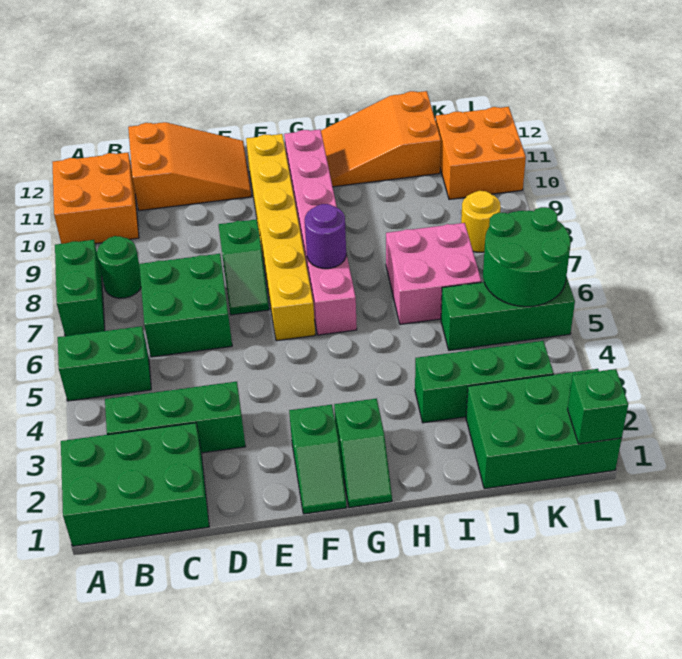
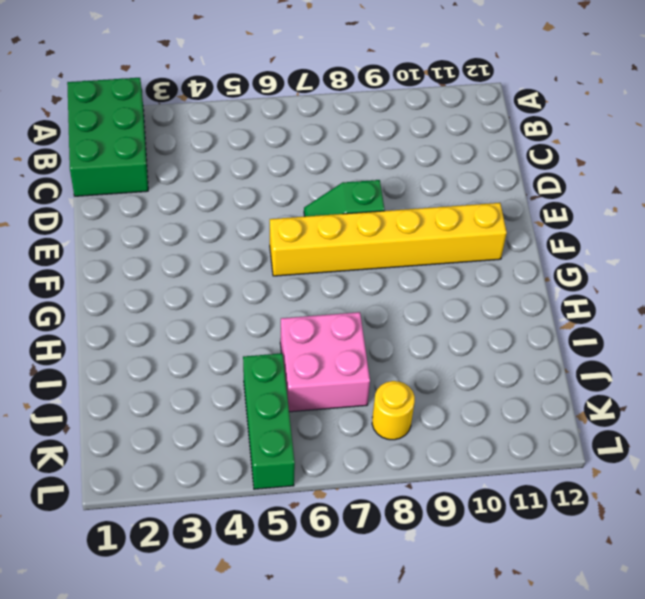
none -> green 1x2 brick [58,326,151,401]
none -> green 1x2 brick [55,240,105,336]
none -> orange 2x2 brick [52,153,139,244]

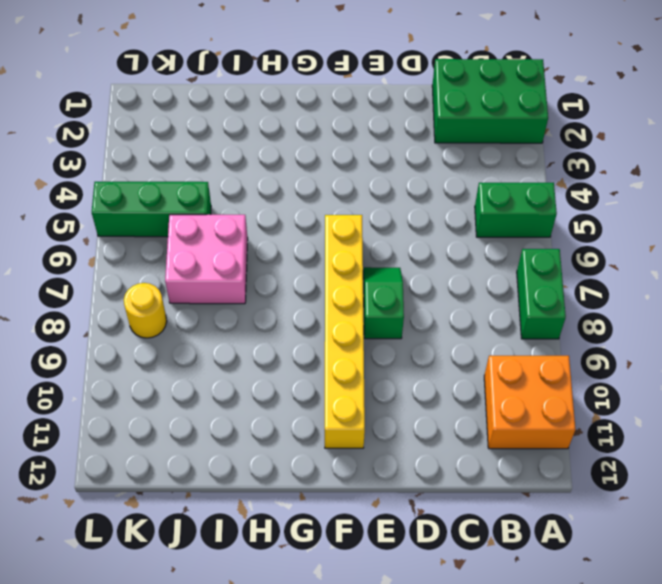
none -> green 1x3 brick [105,382,246,453]
none -> green 1x1 round brick [97,236,141,298]
none -> green 2x2 brick [139,254,232,357]

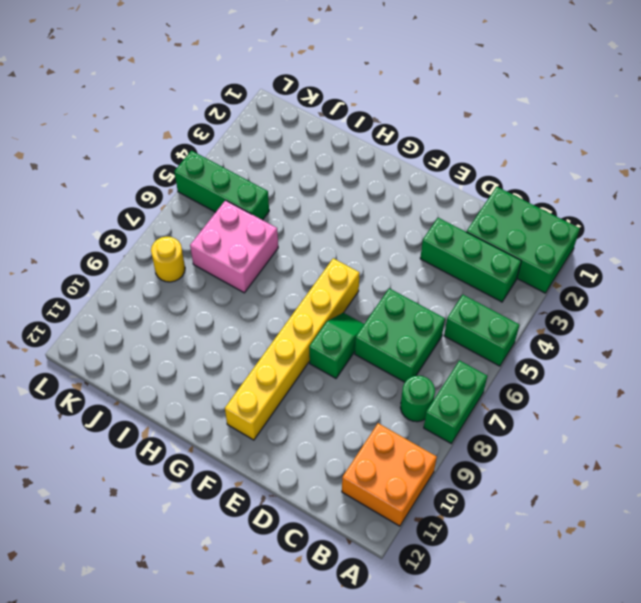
none -> orange 2x3 slope [128,122,251,211]
none -> green 1x2 slope [289,405,347,514]
none -> green 1x2 slope [334,399,392,508]

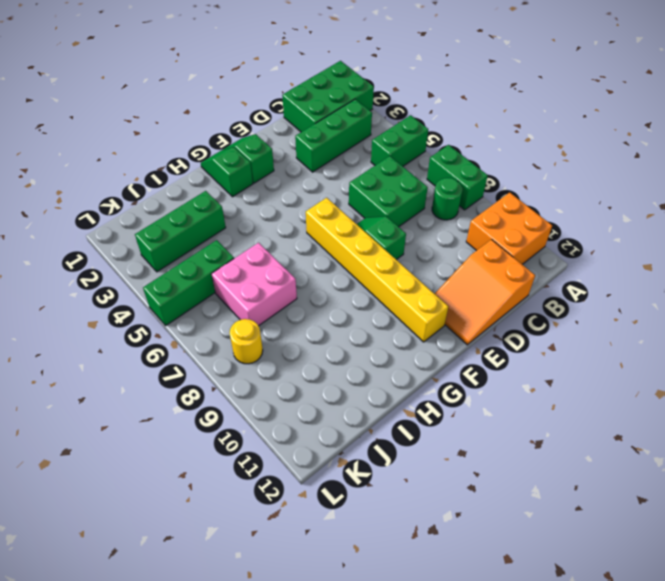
none -> pink 1x6 brick [284,129,357,335]
none -> orange 2x3 slope [321,91,441,187]
none -> green 2x3 brick [466,369,622,489]

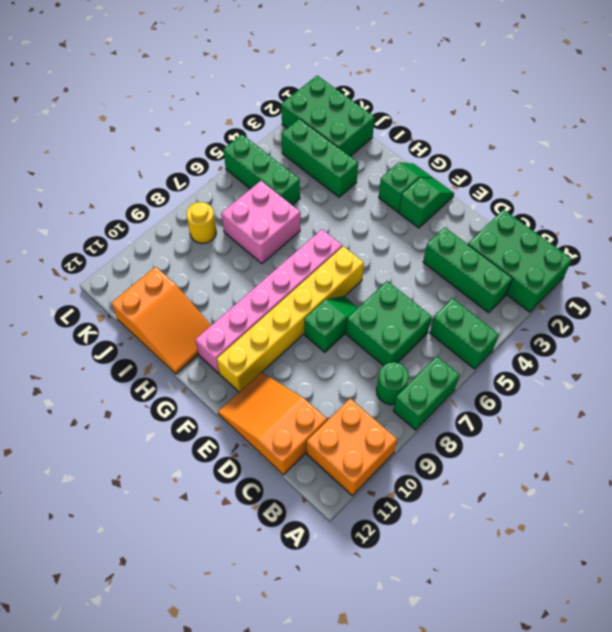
none -> orange 2x2 brick [436,107,526,199]
none -> purple 1x1 round brick [305,204,346,269]
none -> green 2x2 round brick [483,207,571,307]

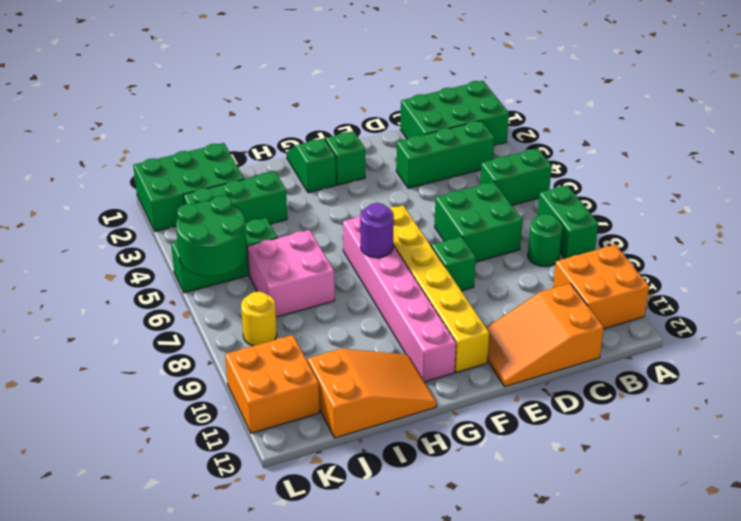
none -> green 1x1 brick [568,369,628,444]

